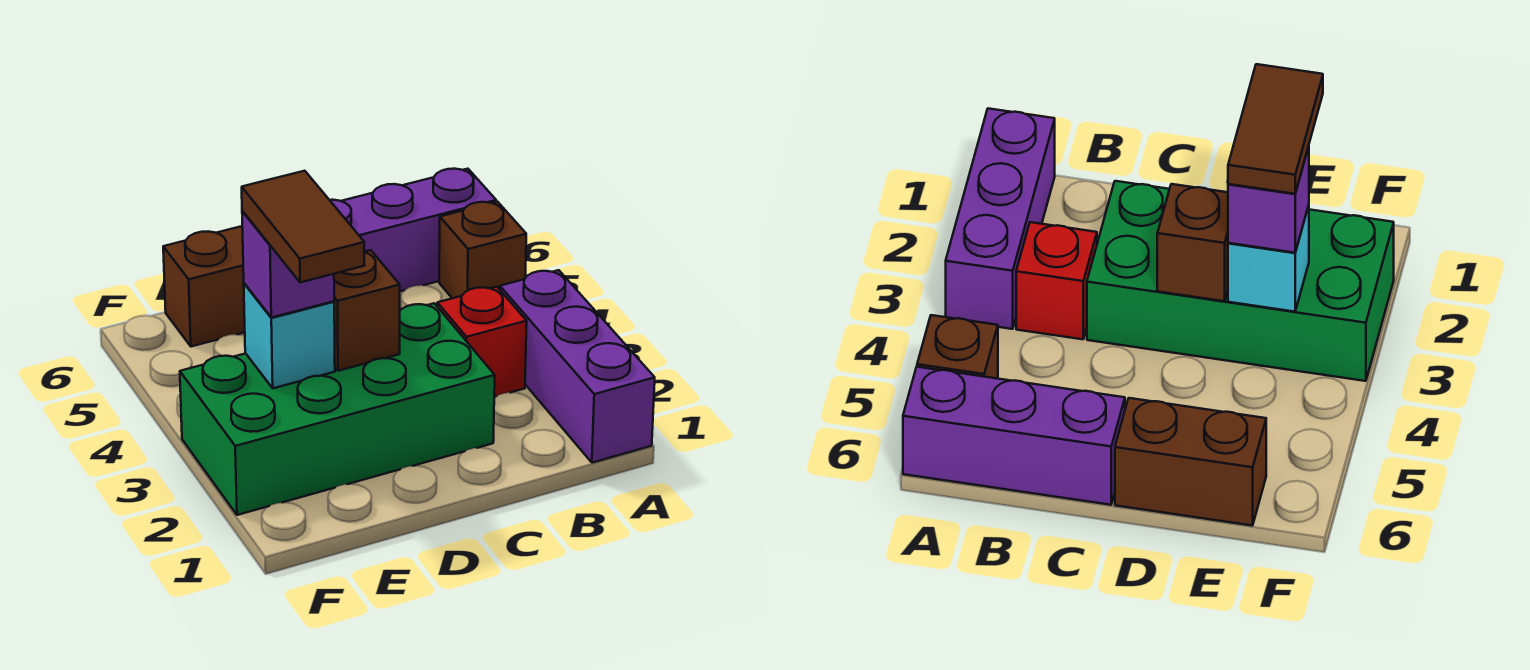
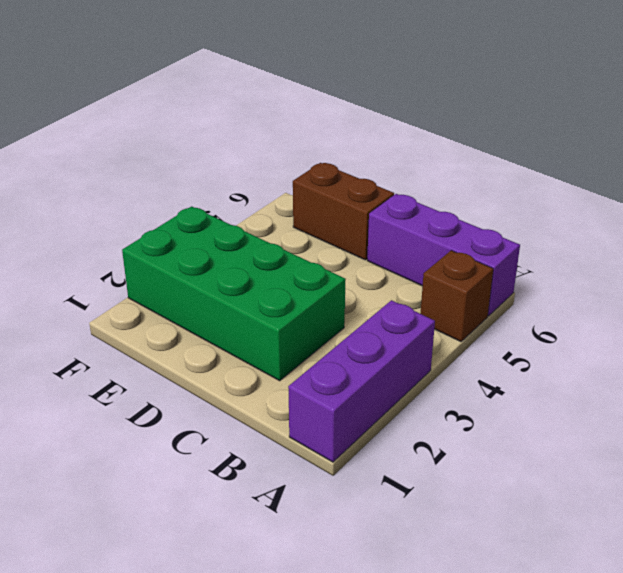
none -> red 1x1 brick [437,287,527,397]
none -> brown 1x1 brick [334,250,400,371]

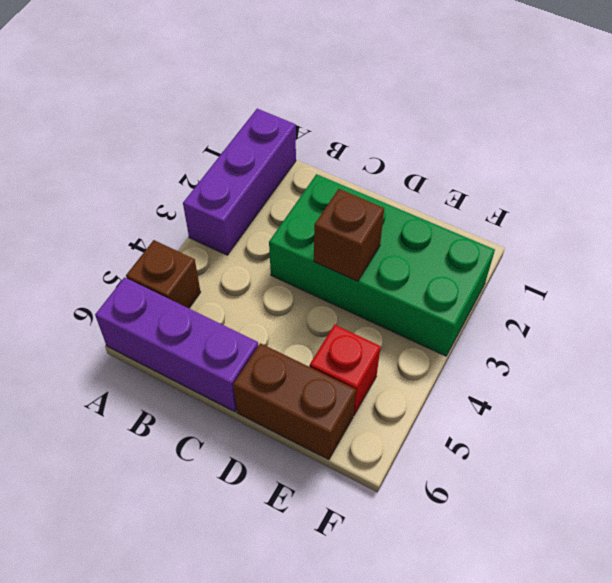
red 1x1 brick [309,325,381,416] -> red 1x1 brick moved to [437,287,527,397]
none -> cyan 1x1 brick [244,283,335,388]
none -> purple 1x1 brick [242,211,334,318]

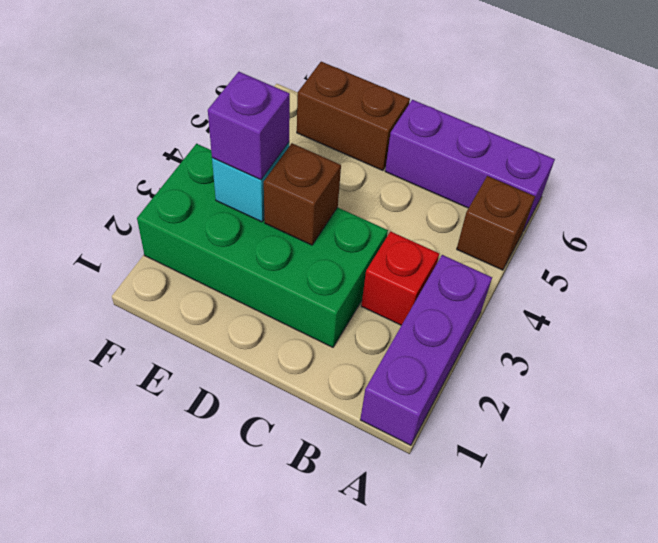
none -> brown 1x2 tile [242,171,365,283]

